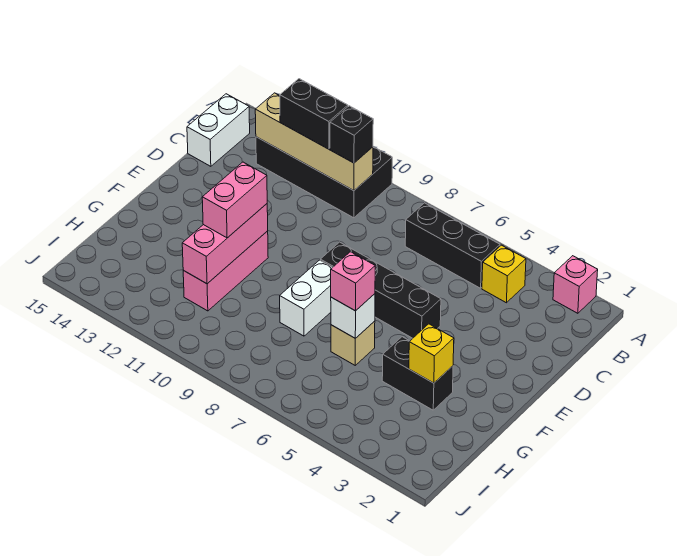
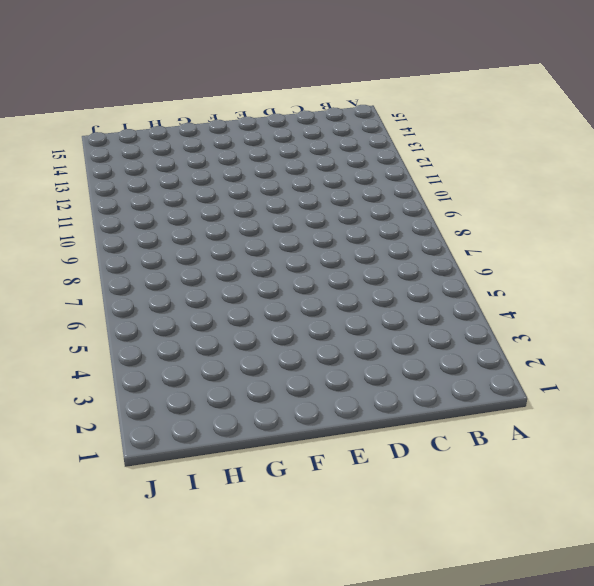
none -> pink 1x1 brick [553,256,598,313]
none -> black 2x4 brick [256,137,392,218]
none -> yellow 1x1 brick [482,245,526,303]

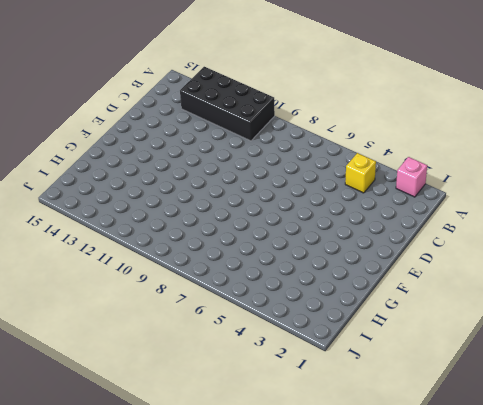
none -> black 1x3 brick [405,203,500,288]
none -> white 1x2 brick [187,94,250,166]
none -> black 1x4 brick [320,242,441,338]

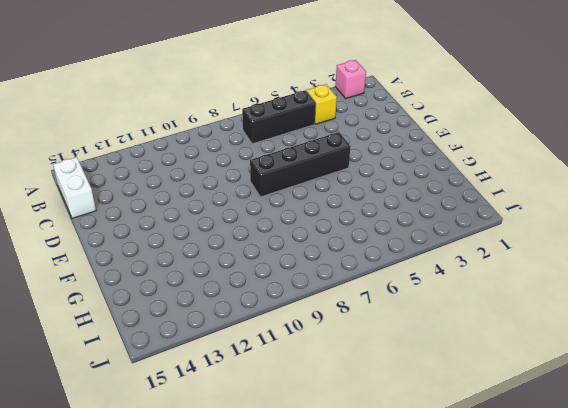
none -> black 2x4 brick [256,137,392,218]
none -> white 1x2 brick [280,260,333,336]
none -> pink 1x3 brick [183,231,268,311]

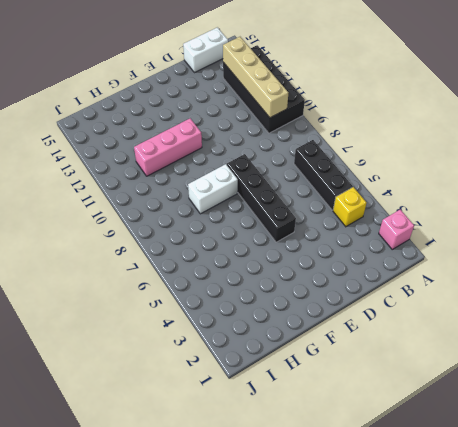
none -> black 1x2 brick [382,337,453,410]
none -> tan 1x1 brick [331,321,375,365]
none -> pink 1x3 brick [182,204,268,284]

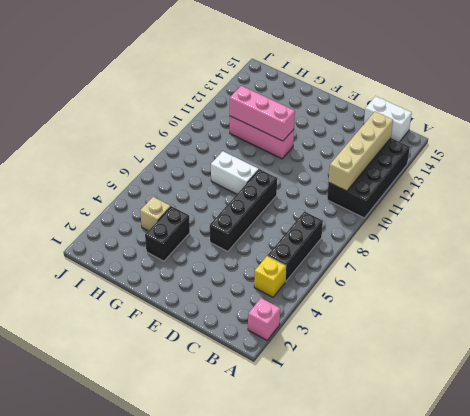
tan 1x1 brick [140,197,171,231] -> tan 1x1 brick moved to [331,321,375,365]
none -> yellow 1x1 brick [409,324,454,383]
none -> white 1x1 brick [331,294,375,338]
none -> black 1x1 brick [330,106,373,163]

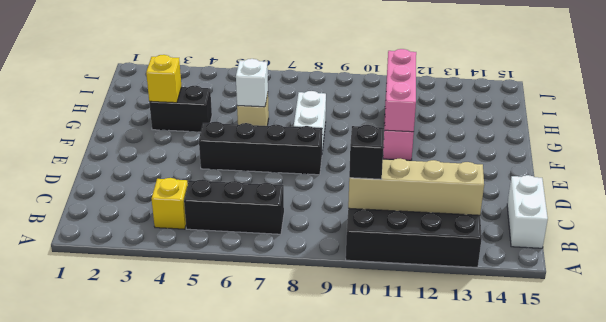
none -> pink 1x1 brick [553,256,598,313]
none -> black 1x2 brick [280,79,348,149]
none -> pink 1x2 brick [202,162,267,238]

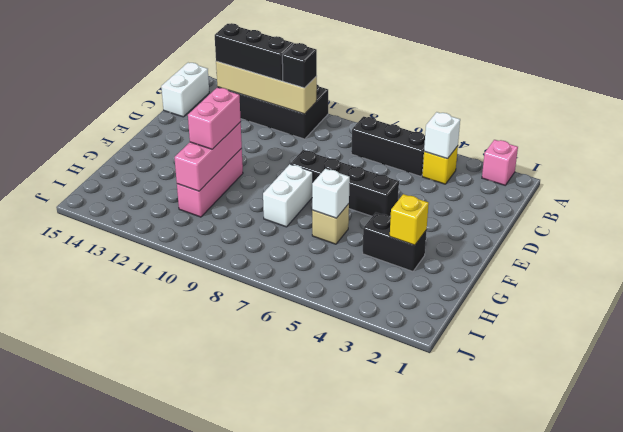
white 1x1 brick [424,112,460,159] -> none
black 1x3 brick [215,23,294,81] -> black 1x2 brick [280,79,348,149]
none -> pink 1x1 brick [331,252,375,311]

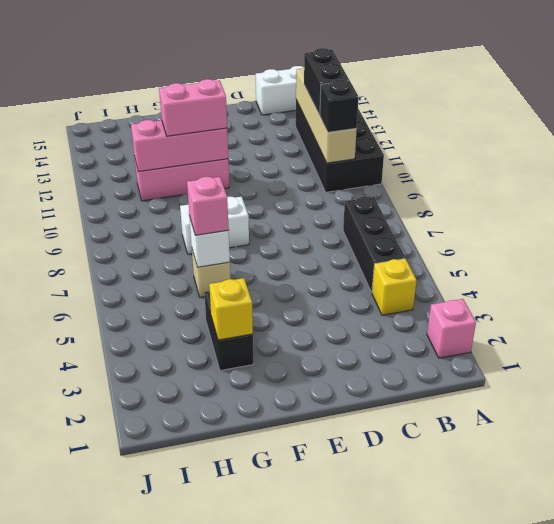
none -> black 1x4 brick [320,242,441,338]

